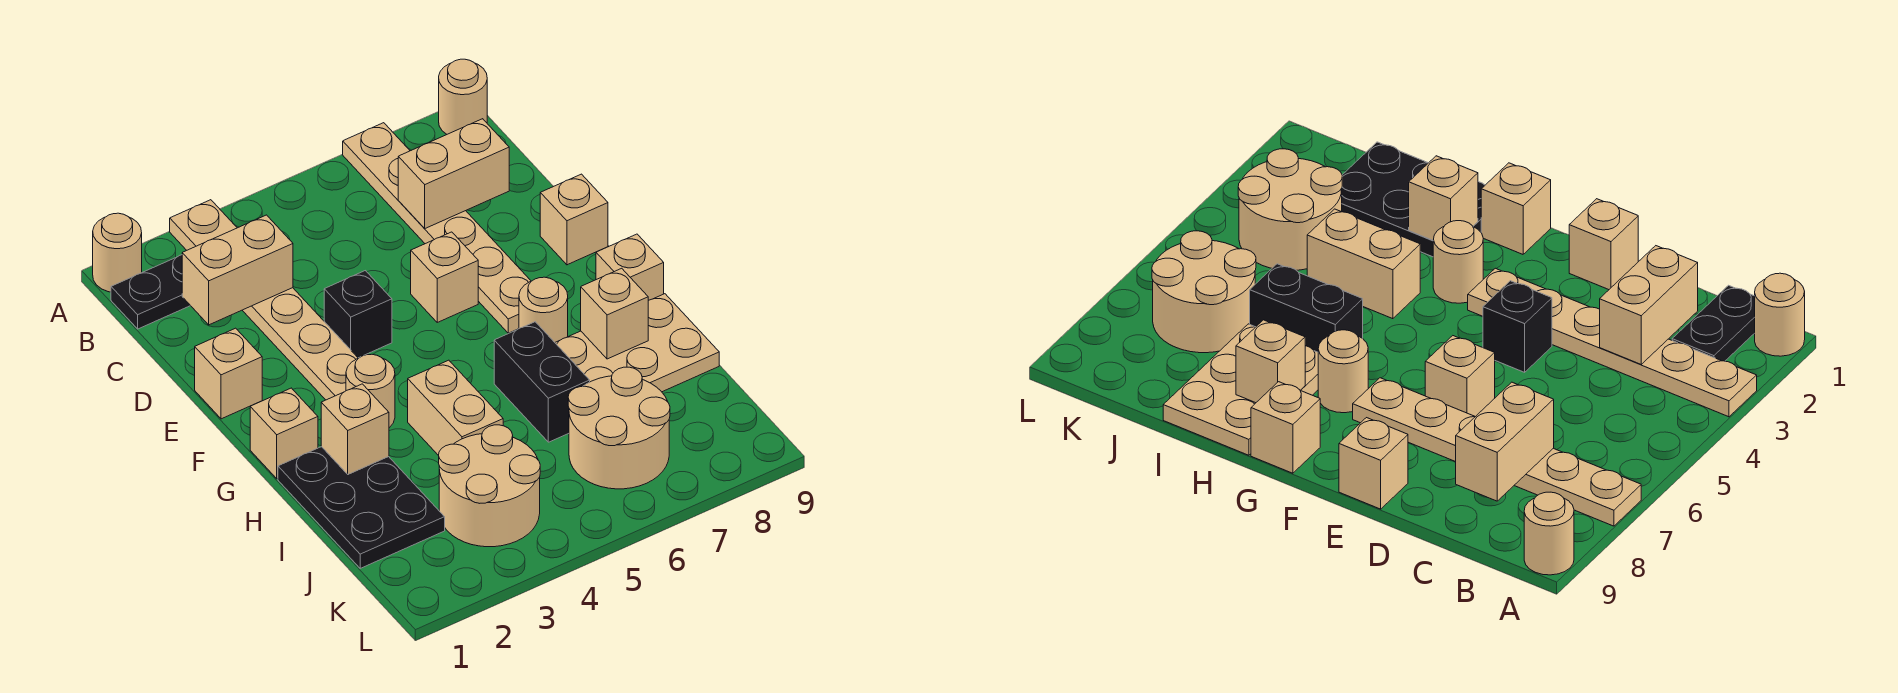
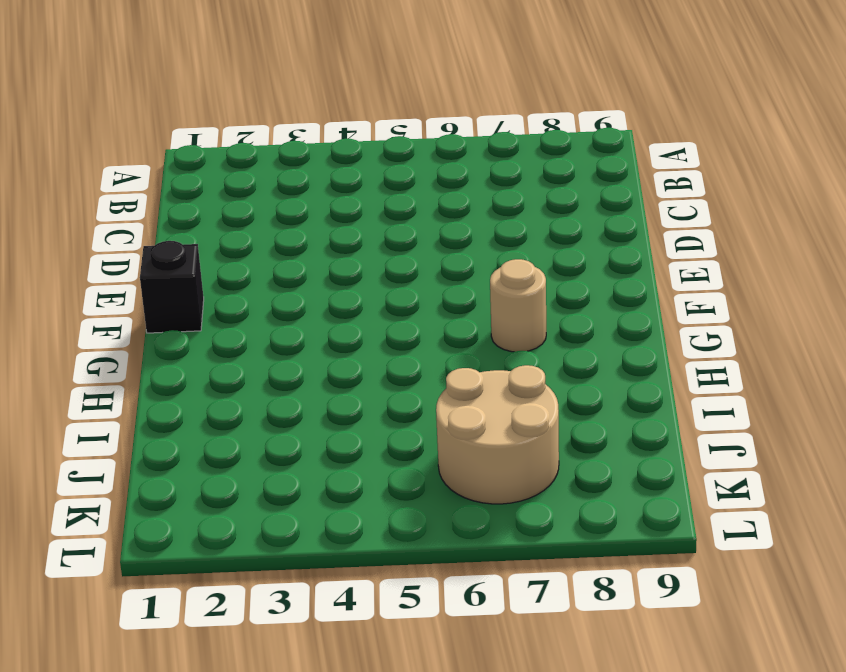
black 1x1 brick [140,241,204,333] -> black 1x1 brick moved to [324,271,392,358]
none -> tan 1x1 round brick [93,213,142,292]
none -> tan 1x6 plate [170,200,358,400]
none -> tan 1x6 plate [343,123,531,333]

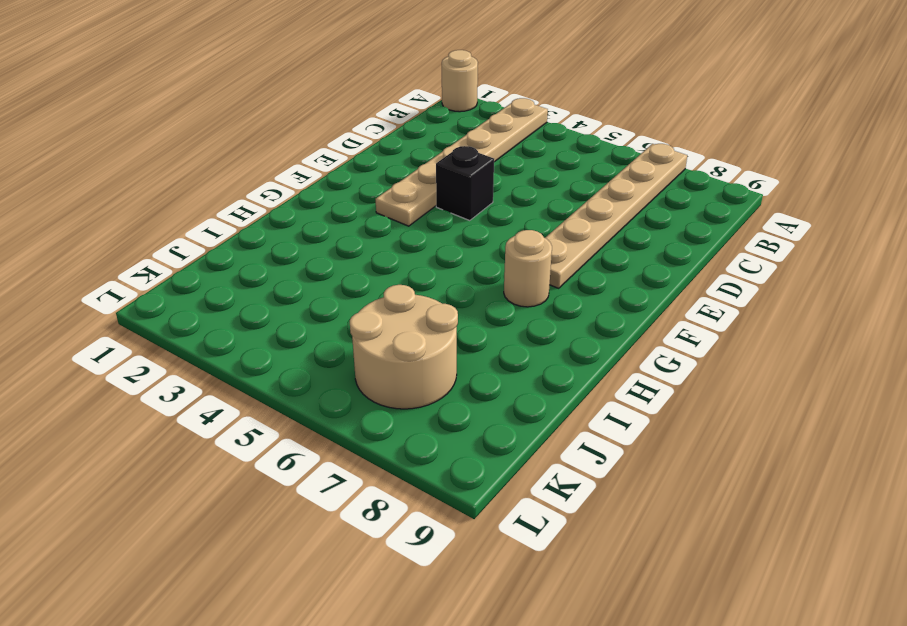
none -> tan 1x1 round brick [439,59,487,134]
none -> black 1x2 plate [111,255,190,329]
none -> tan 1x1 brick [195,328,262,419]

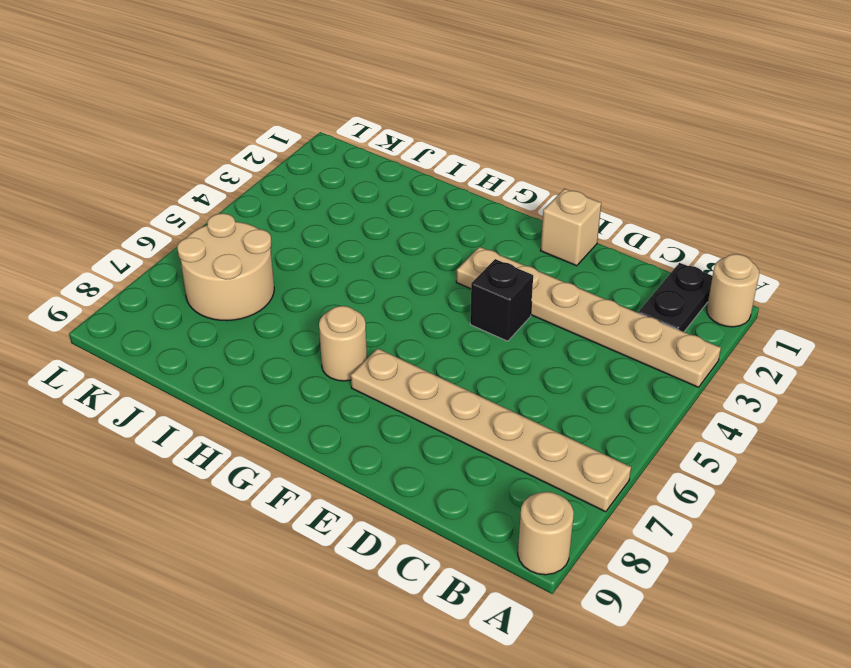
none -> tan 1x1 brick [411,232,478,322]
none -> tan 1x1 brick [540,174,608,265]
none -> tan 1x1 brick [250,388,318,479]

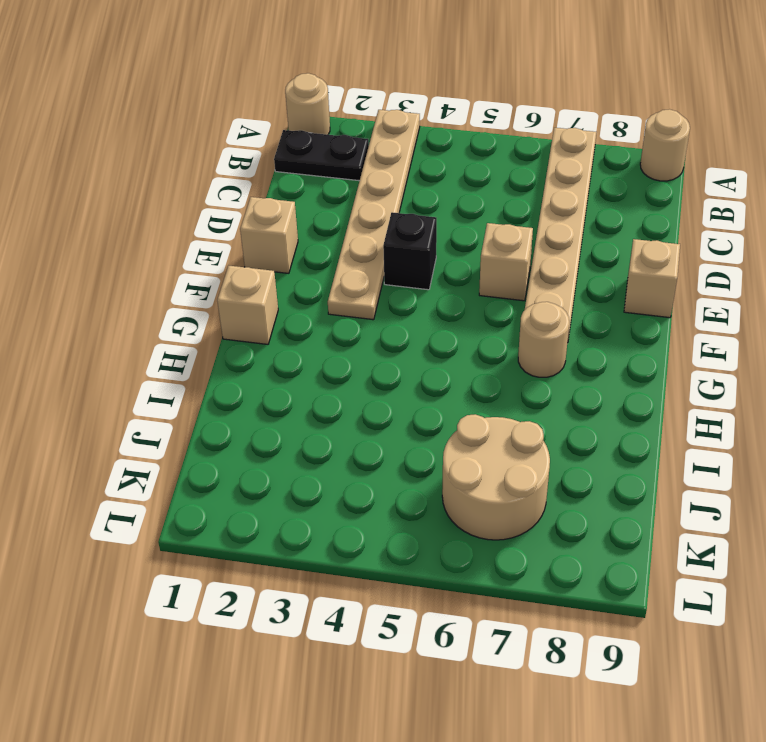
none -> tan 1x1 round brick [346,354,395,428]
none -> tan 1x1 brick [596,234,664,301]
none -> black 2x3 plate [278,447,445,568]

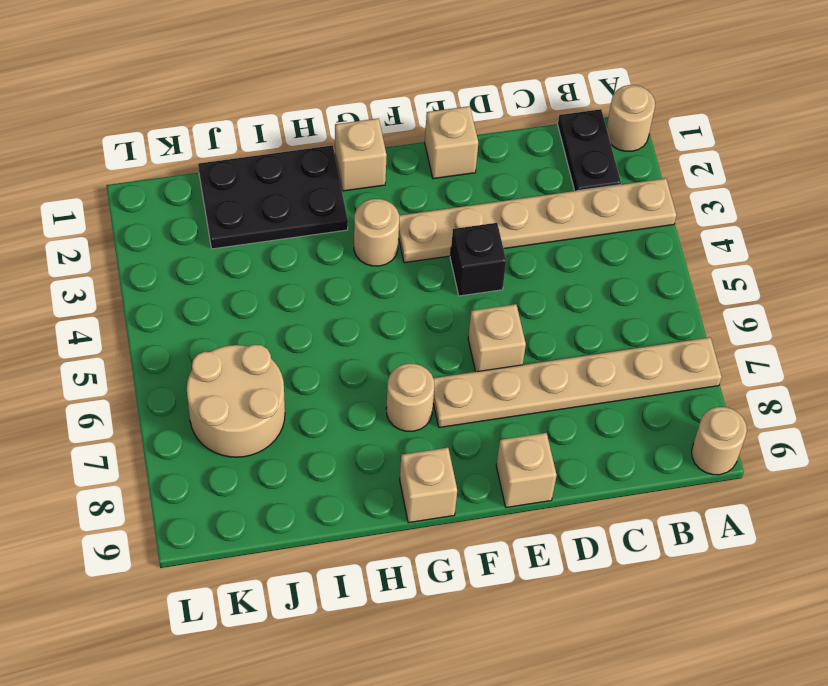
none -> tan 1x2 brick [408,360,503,456]
none -> black 1x2 brick [494,322,590,442]
none -> tan 2x3 plate [555,294,719,392]

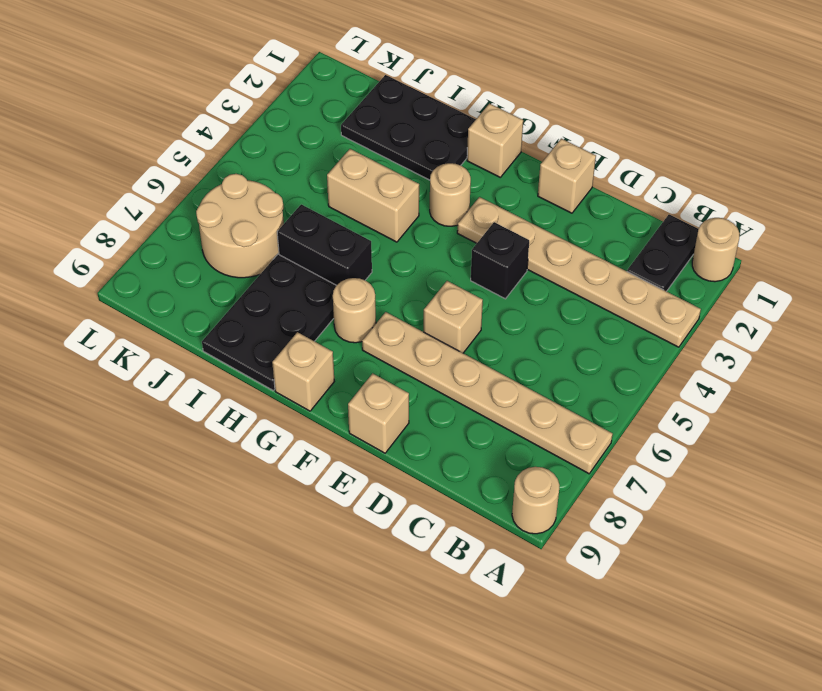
black 2x3 plate [202,254,336,390] -> tan 2x3 plate [555,294,719,392]
none -> tan 2x2 round brick [439,425,540,547]
none -> tan 1x2 brick [182,215,293,325]
none -> tan 1x2 brick [398,119,509,228]

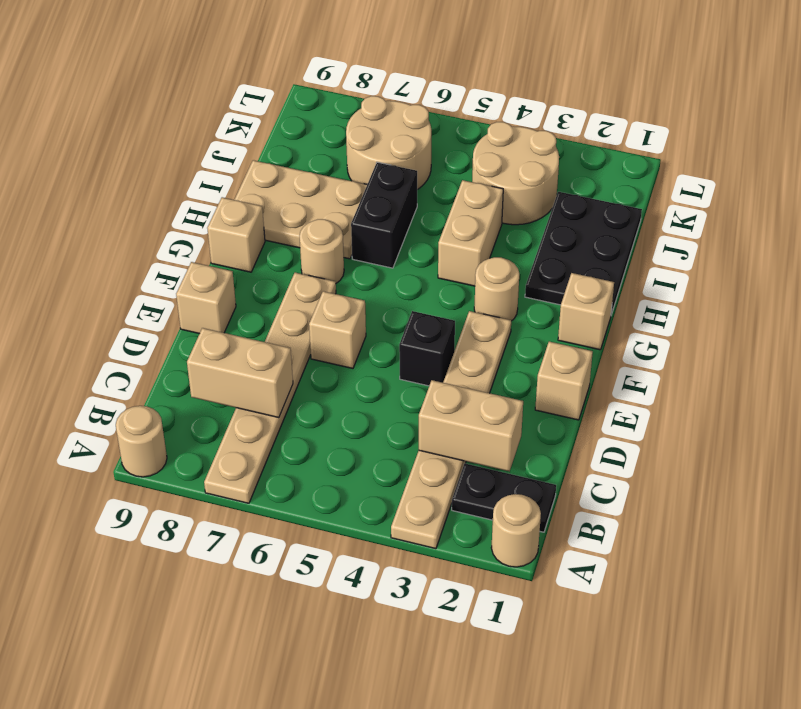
none -> tan 1x1 brick [321,384,389,474]
none -> tan 1x1 brick [581,268,648,359]

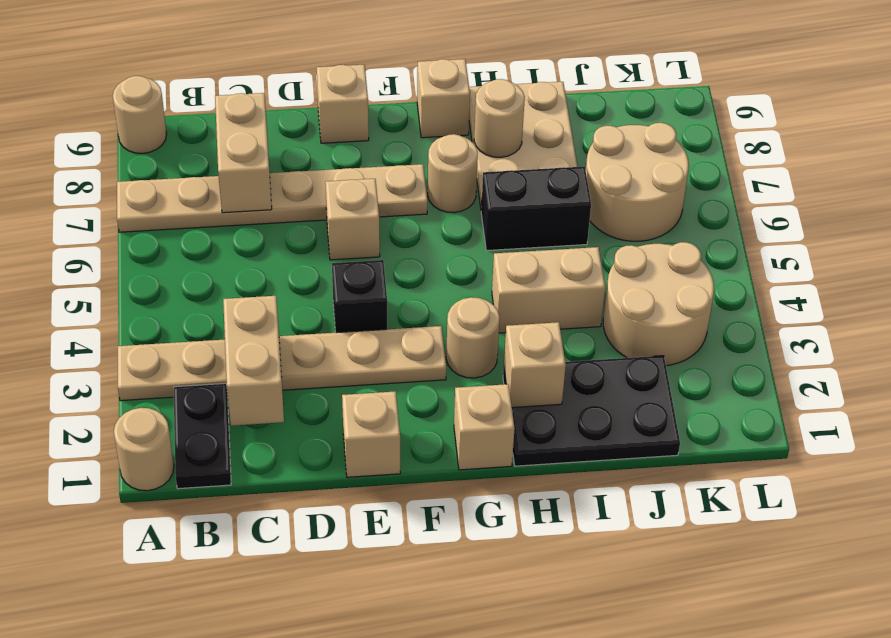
tan 1x1 round brick [474,79,525,157] -> tan 1x1 brick [581,268,648,359]

